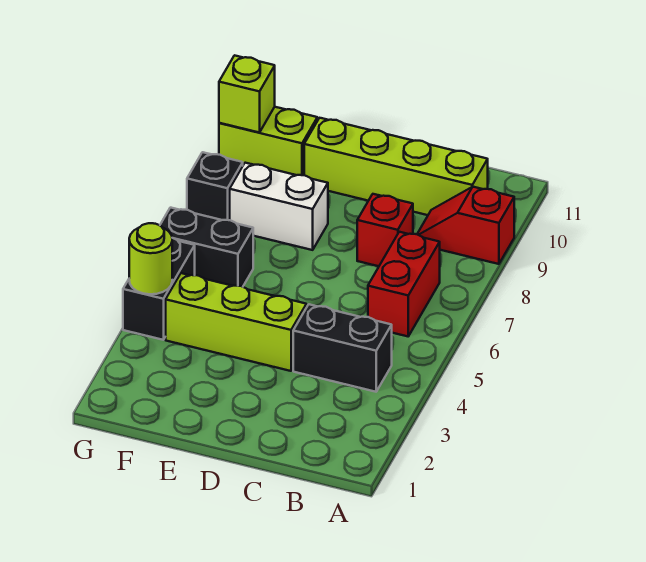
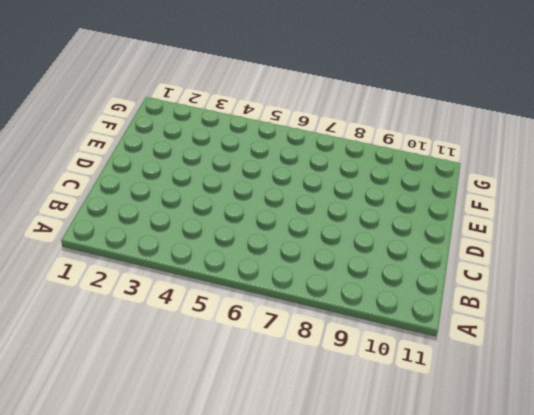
none -> red 1x2 slope [417,187,514,264]
none -> black 1x2 brick [293,304,392,392]
none -> red 1x2 brick [368,232,440,336]

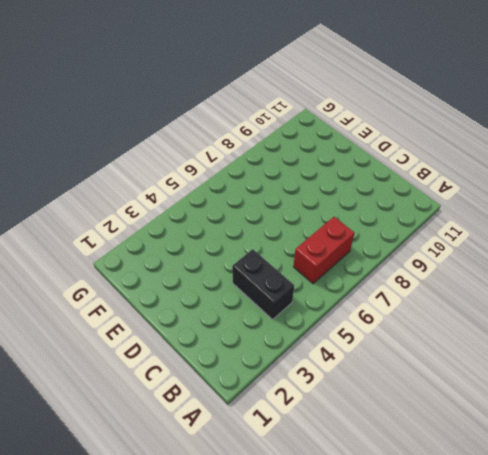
none -> red 1x2 slope [417,187,514,264]
none -> lime 1x4 brick [304,118,488,215]
none -> red 1x1 brick [357,194,413,266]

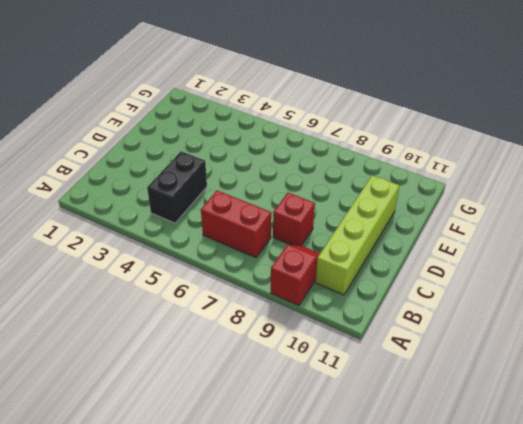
none -> lime 1x3 brick [166,273,306,371]
none -> white 1x2 brick [230,163,328,250]
none -> black 1x2 brick [160,208,253,287]

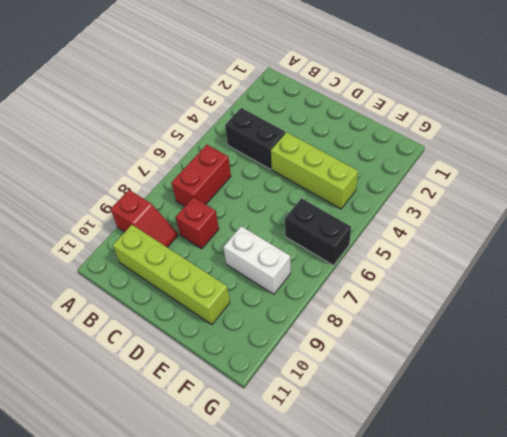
none -> lime 1x2 brick [219,107,317,175]
none -> black 1x2 brick [123,238,195,340]
none -> black 1x1 brick [187,152,243,220]

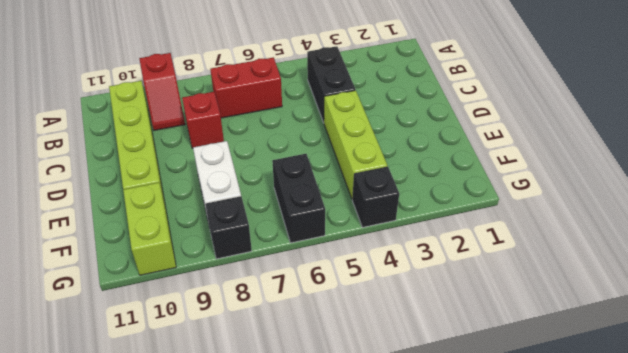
black 1x1 brick [352,166,399,227] -> black 1x2 brick [123,238,195,340]
none -> lime 1x1 round brick [129,223,172,294]
none -> lime 1x1 brick [219,55,275,133]

